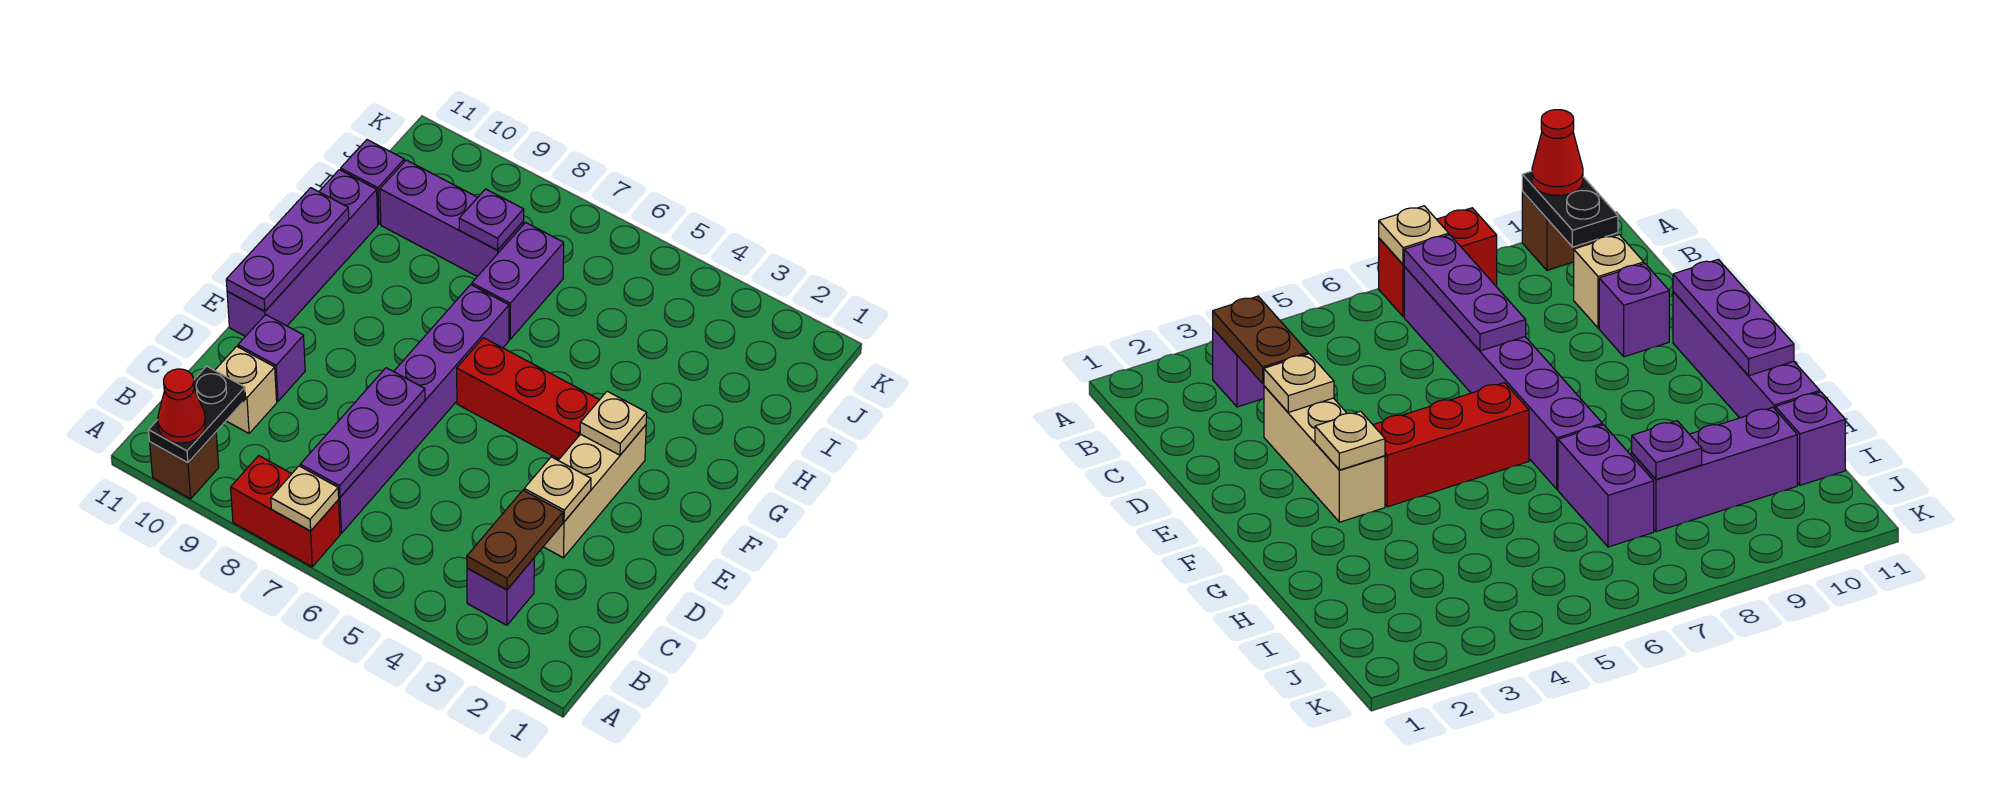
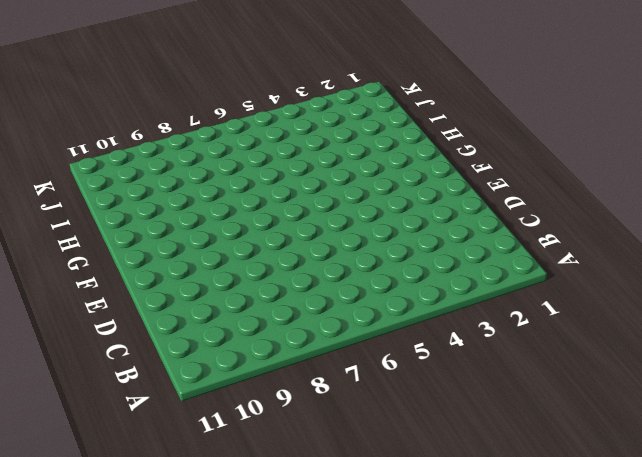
none -> red 1x2 brick [231,456,340,567]
none -> brown 1x1 brick [150,432,219,499]
none -> purple 1x1 brick [467,559,534,625]

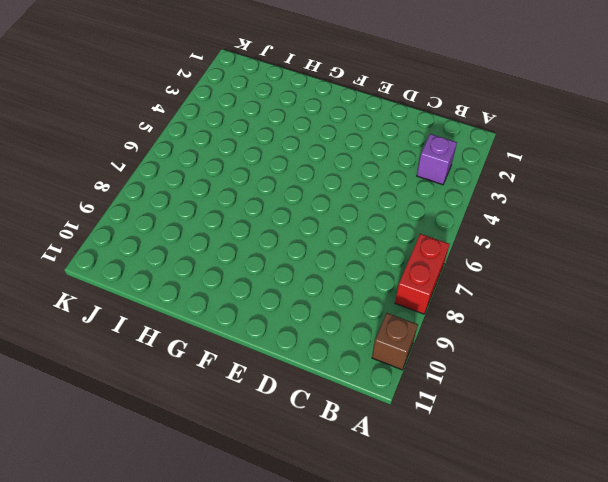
none -> purple 1x6 brick [338,285,509,533]
none -> tan 1x1 brick [215,346,277,433]
none -> tan 1x3 brick [544,425,646,558]

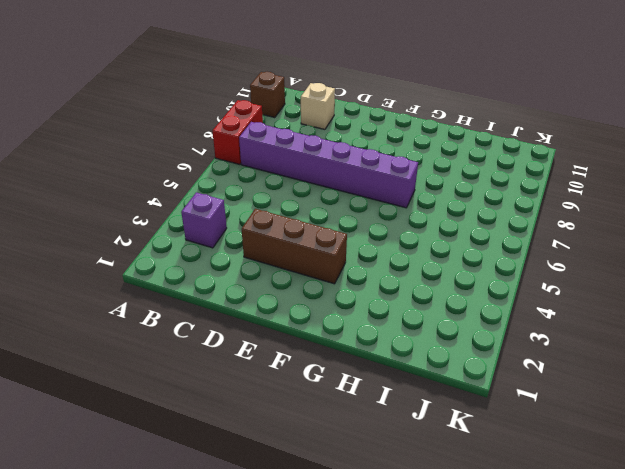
brown 1x3 brick [242,209,347,284] -> tan 1x3 brick [544,425,646,558]
none -> purple 1x1 brick [238,315,305,401]
none -> purple 1x4 brick [227,170,378,336]
none -> red 1x3 brick [457,338,599,459]

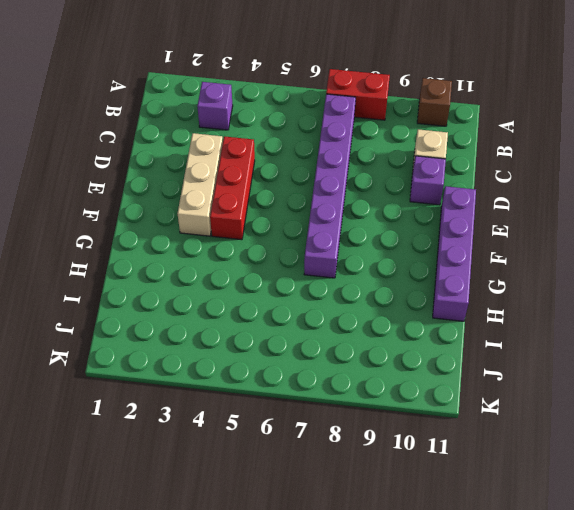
red 1x3 brick [210,136,255,240] -> red 1x3 brick turned to [457,338,599,459]
none -> purple 1x2 brick [472,222,564,339]
none -> purple 1x3 brick [380,160,524,276]
none -> purple 1x1 brick [341,140,404,224]

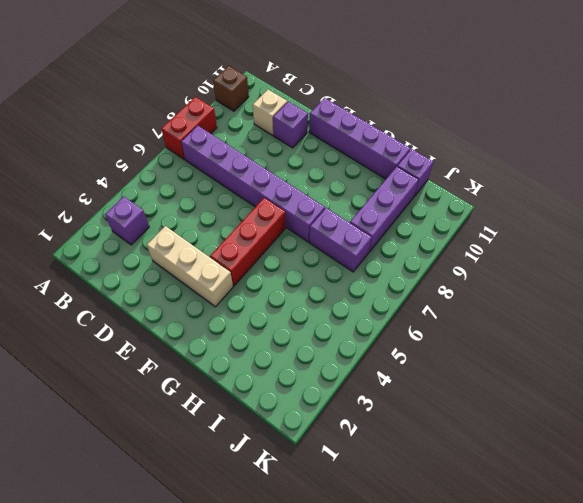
none -> tan 1x1 plate [271,466,339,531]
none -> black 1x2 plate [149,366,246,463]
none -> brown 1x2 plate [467,490,563,590]

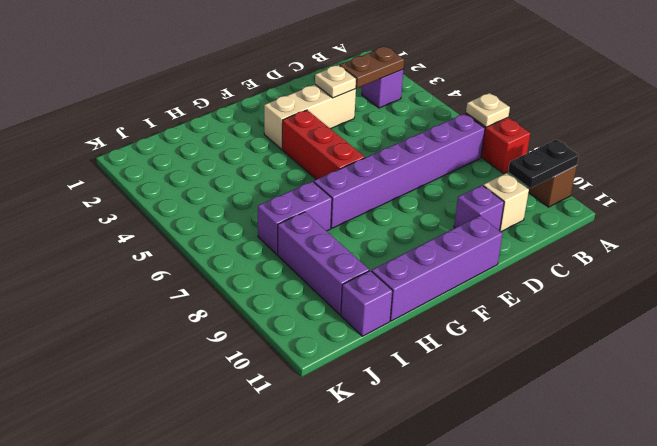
none -> purple 1x3 plate [300,368,425,497]
none -> purple 1x3 plate [226,188,349,311]
none -> tan 1x1 plate [580,391,647,455]

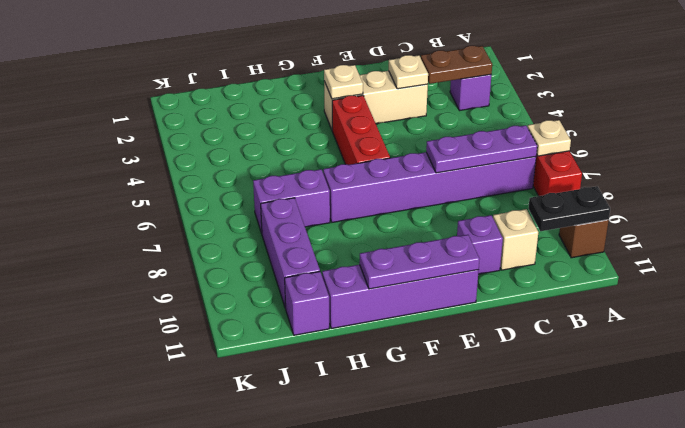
none -> purple 1x1 plate [459,189,524,250]
none -> red 1x1 cone [158,369,206,443]

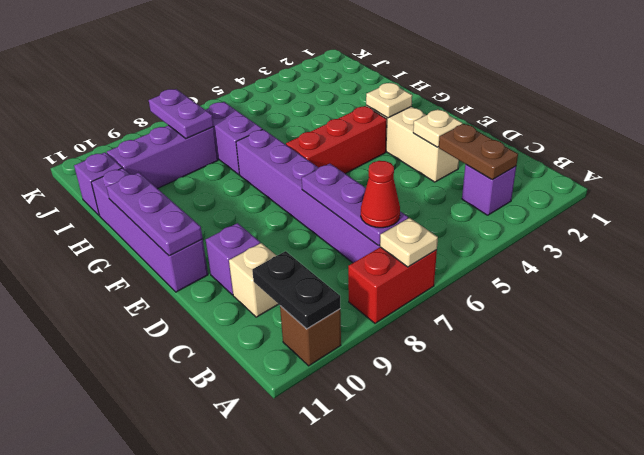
red 1x1 cone [361,161,400,228] -> red 1x1 cone moved to [158,369,206,443]
purple 1x2 plate [149,89,214,138] -> purple 1x1 plate [459,189,524,250]

